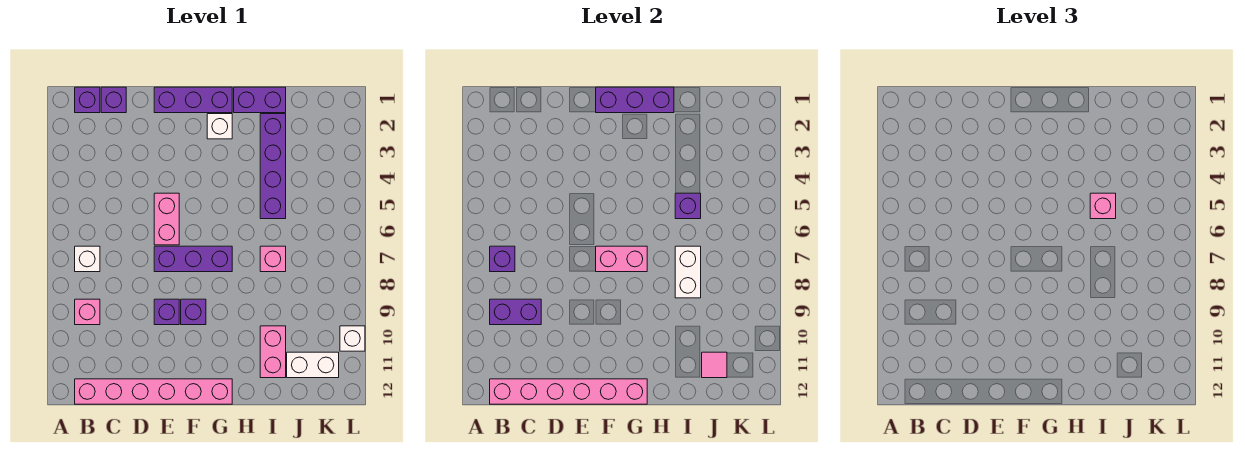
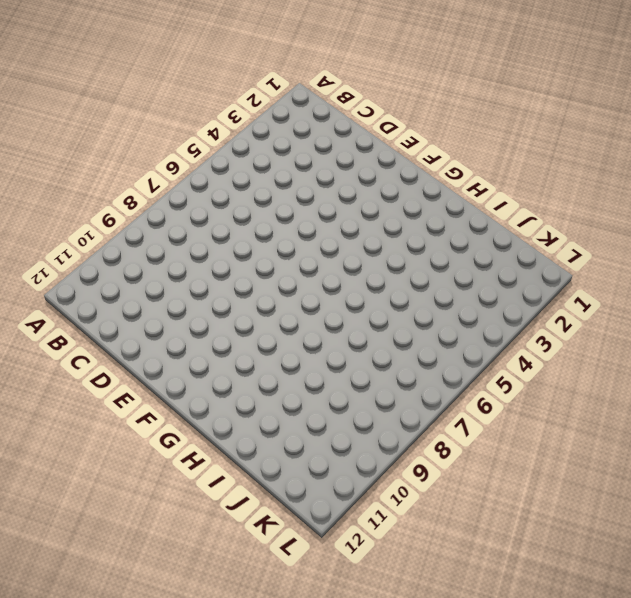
none -> purple 1x1 brick [75,87,100,113]
none -> white 1x1 brick [75,246,100,272]
none -> pink 1x1 brick [75,299,100,325]

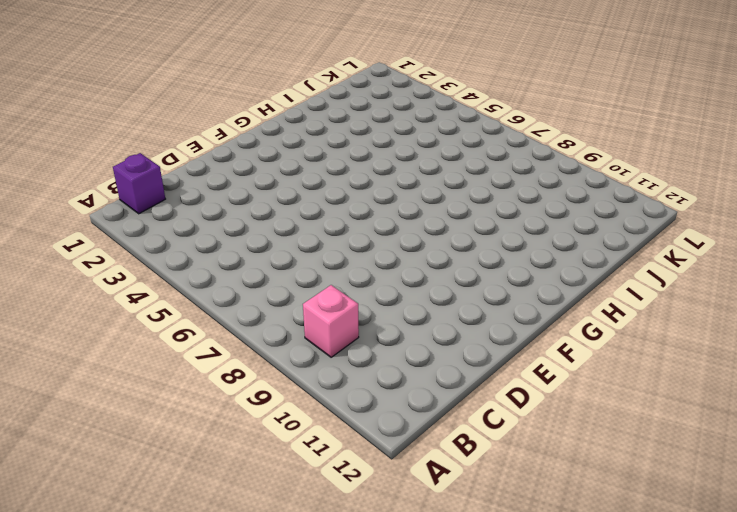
none -> white 1x1 brick [75,246,100,272]
none -> pink 1x6 brick [75,379,232,404]
none -> purple 1x1 brick [101,87,126,113]

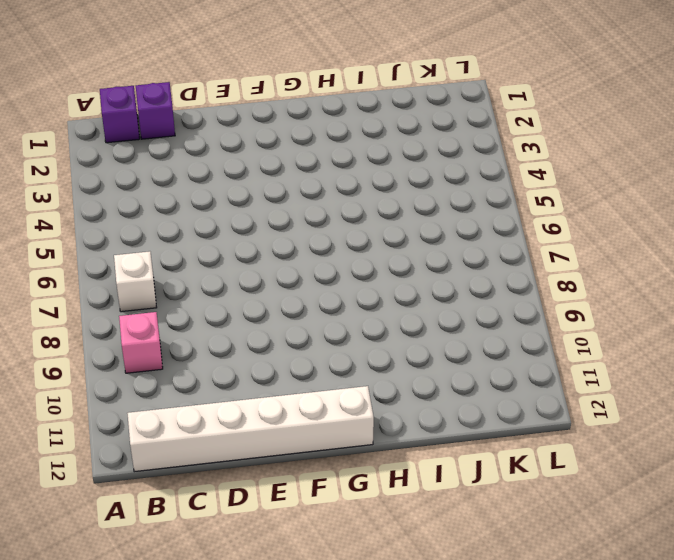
white 1x6 brick [127,386,374,472] -> pink 1x6 brick [75,379,232,404]
none -> purple 1x3 brick [154,87,232,113]
none -> pink 1x2 brick [154,193,179,245]
none -> purple 1x3 brick [154,246,232,272]

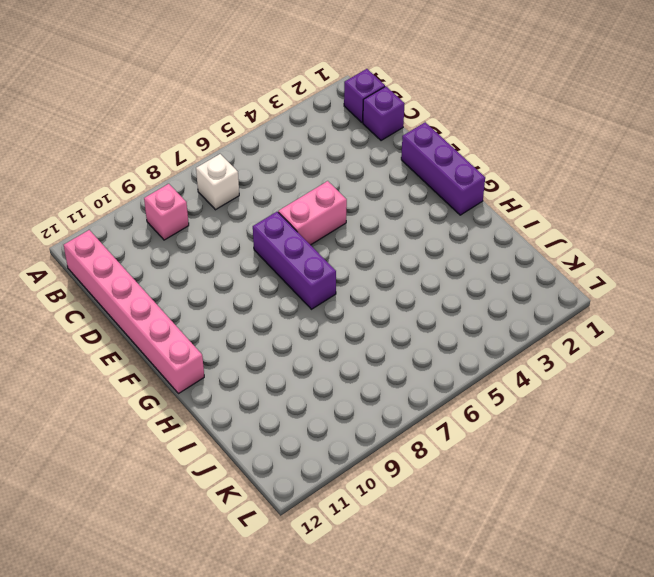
none -> purple 1x1 brick [154,299,179,325]
none -> purple 1x1 brick [181,299,206,325]
none -> white 1x1 brick [207,114,232,139]

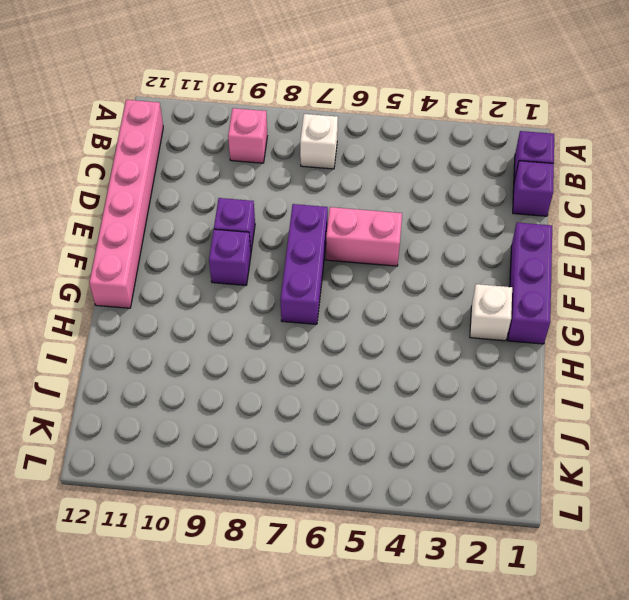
none -> purple 1x2 brick [234,87,286,113]
none -> purple 1x4 brick [260,114,286,219]
none -> pink 1x1 brick [260,246,286,272]

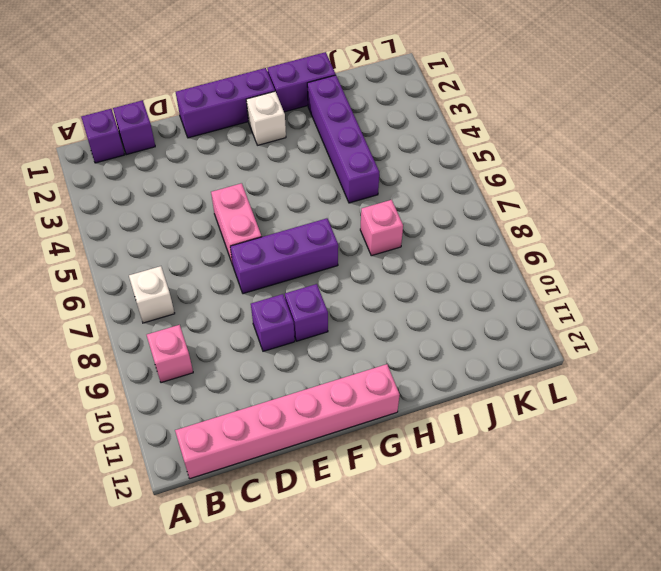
none -> pink 1x2 brick [260,326,286,378]
none -> white 1x2 brick [287,352,339,378]
none -> white 1x1 brick [340,326,365,351]

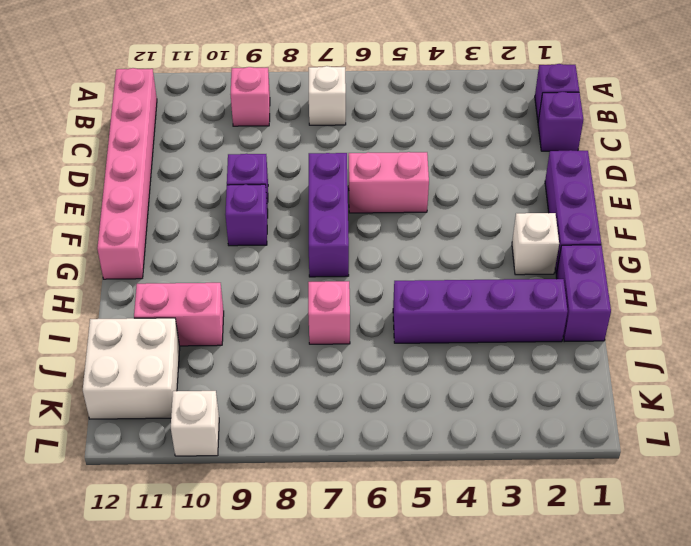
white 2x2 brick [83,318,180,419] -> white 1x2 brick [287,352,339,378]
none -> purple 1x1 brick [490,246,515,272]
none -> purple 1x2 brick [490,299,541,325]
none -> pink 1x6 brick [490,379,647,404]

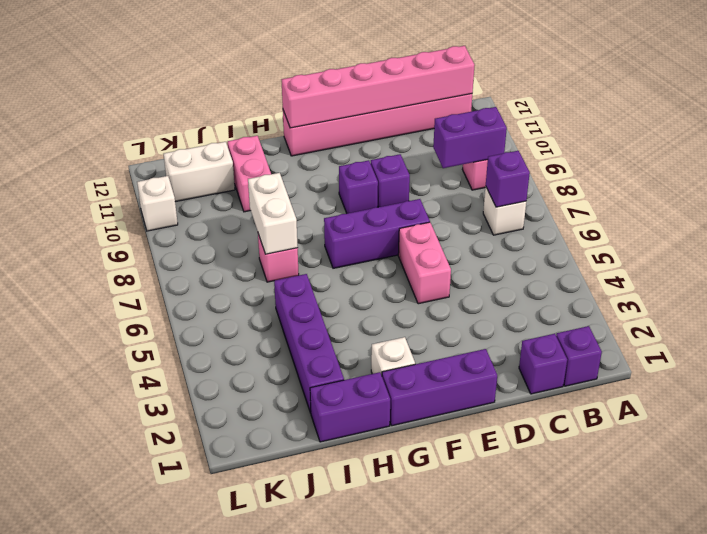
none -> purple 1x3 brick [596,87,674,113]
none -> pink 1x2 brick [596,246,647,272]
none -> purple 1x1 brick [675,193,701,219]

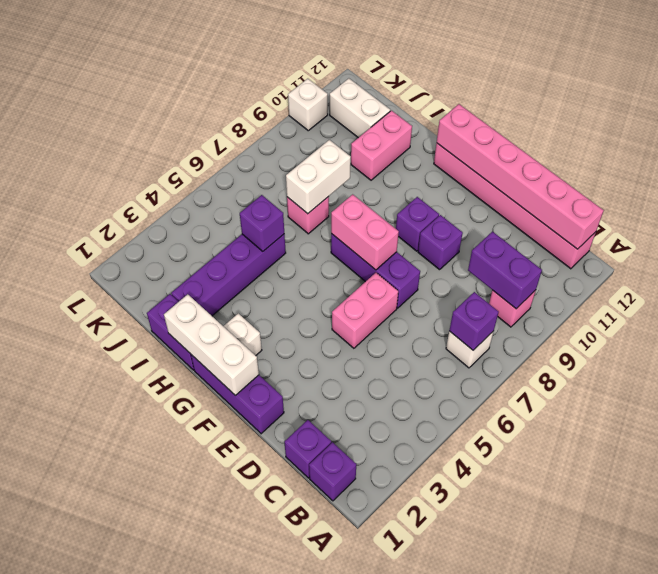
white 1x3 brick [164,294,259,396] -> purple 1x3 brick [596,87,674,113]
none -> pink 1x1 tile [702,352,727,378]
none -> pink 1x1 brick [1090,193,1116,219]

